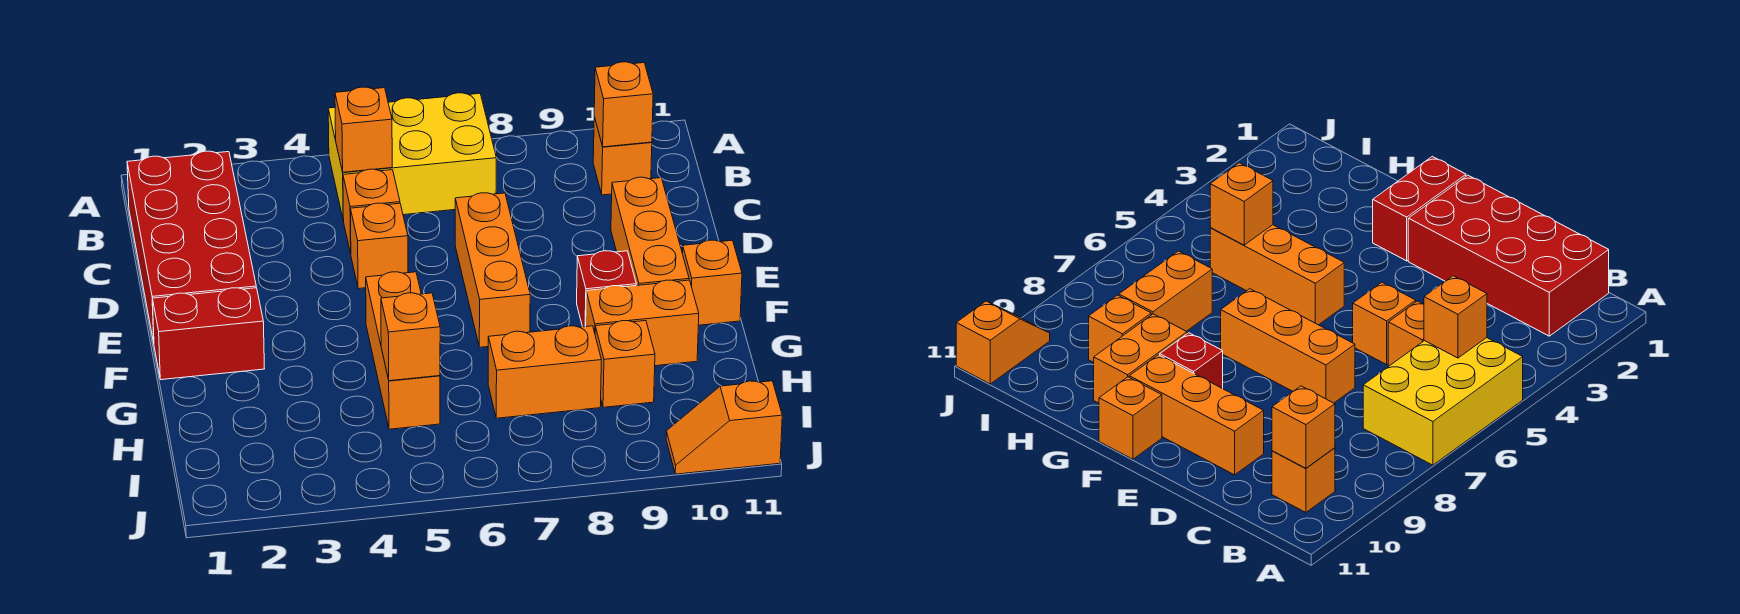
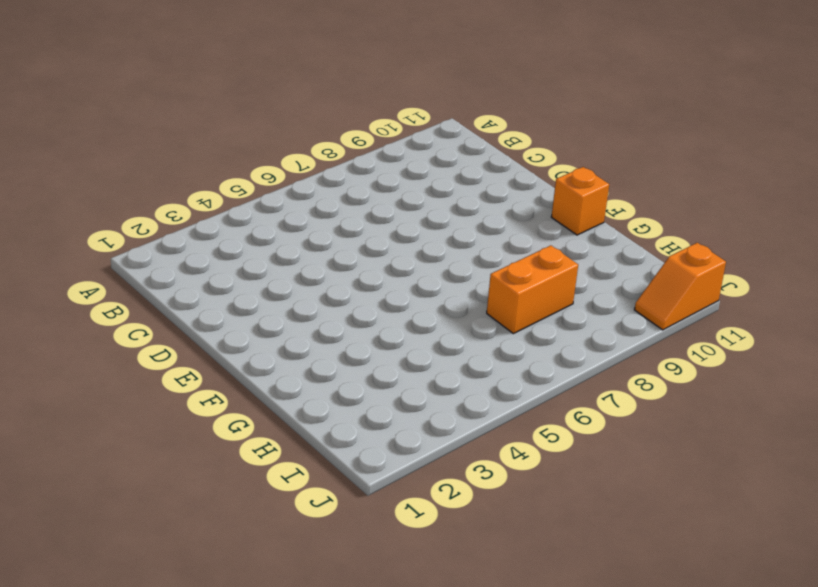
none -> yellow 2x3 brick [328,93,496,220]
none -> red 2x4 brick [127,151,256,342]
none -> orange 1x1 brick [593,117,652,195]

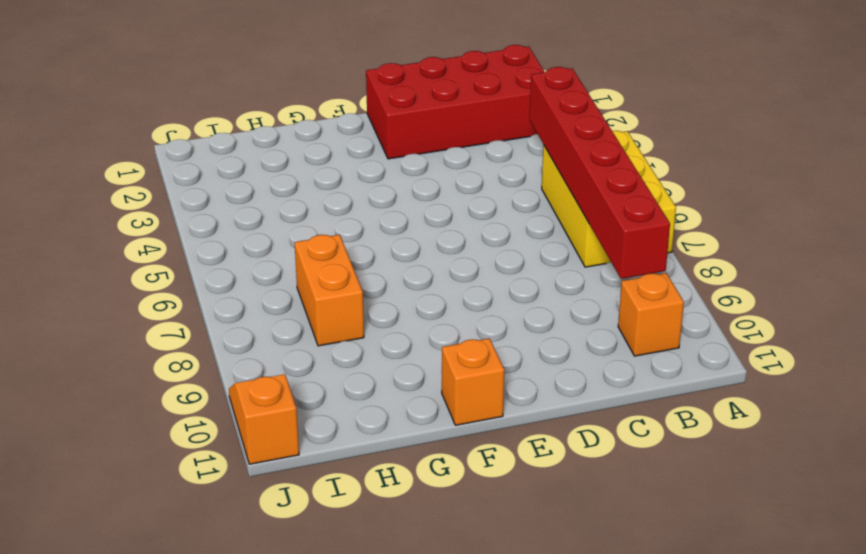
red 1x6 brick [530,67,670,279] -> orange 1x1 brick [335,87,392,172]
none -> orange 1x1 brick [343,169,400,254]
none -> orange 1x1 brick [350,203,408,289]
none -> orange 1x3 brick [455,193,530,347]

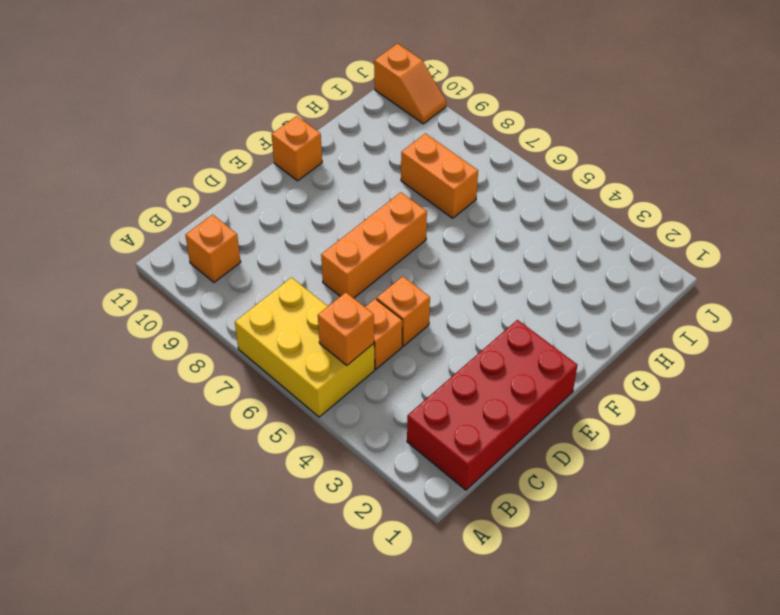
none -> orange 1x3 brick [611,177,689,285]
none -> red 1x2 brick [152,288,264,380]
none -> orange 1x3 brick [366,272,440,429]

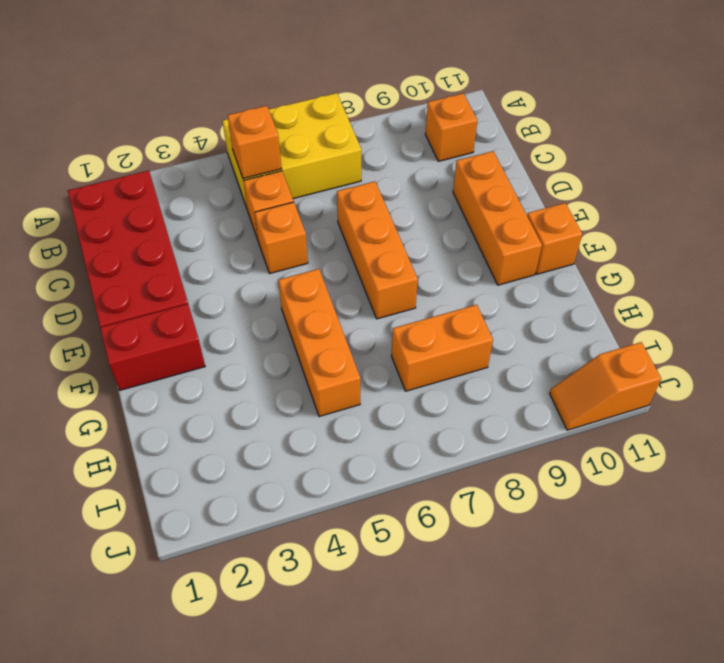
none -> red 1x1 brick [577,251,636,327]
none -> orange 1x2 brick [586,280,699,366]
none -> orange 1x1 brick [595,321,655,407]

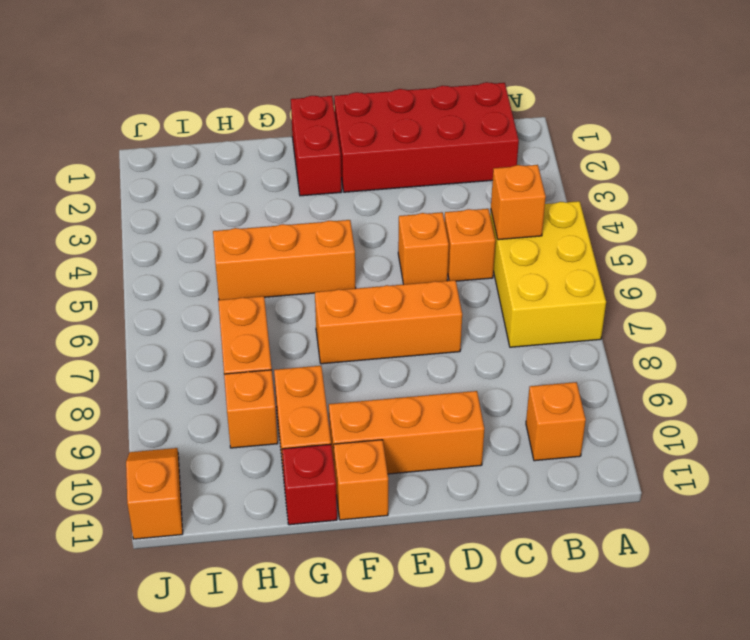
red 1x1 brick [282,444,337,525] -> red 1x1 brick moved to [577,251,636,327]
none -> orange 1x1 brick [594,62,653,147]
none -> orange 1x1 brick [381,293,440,381]

